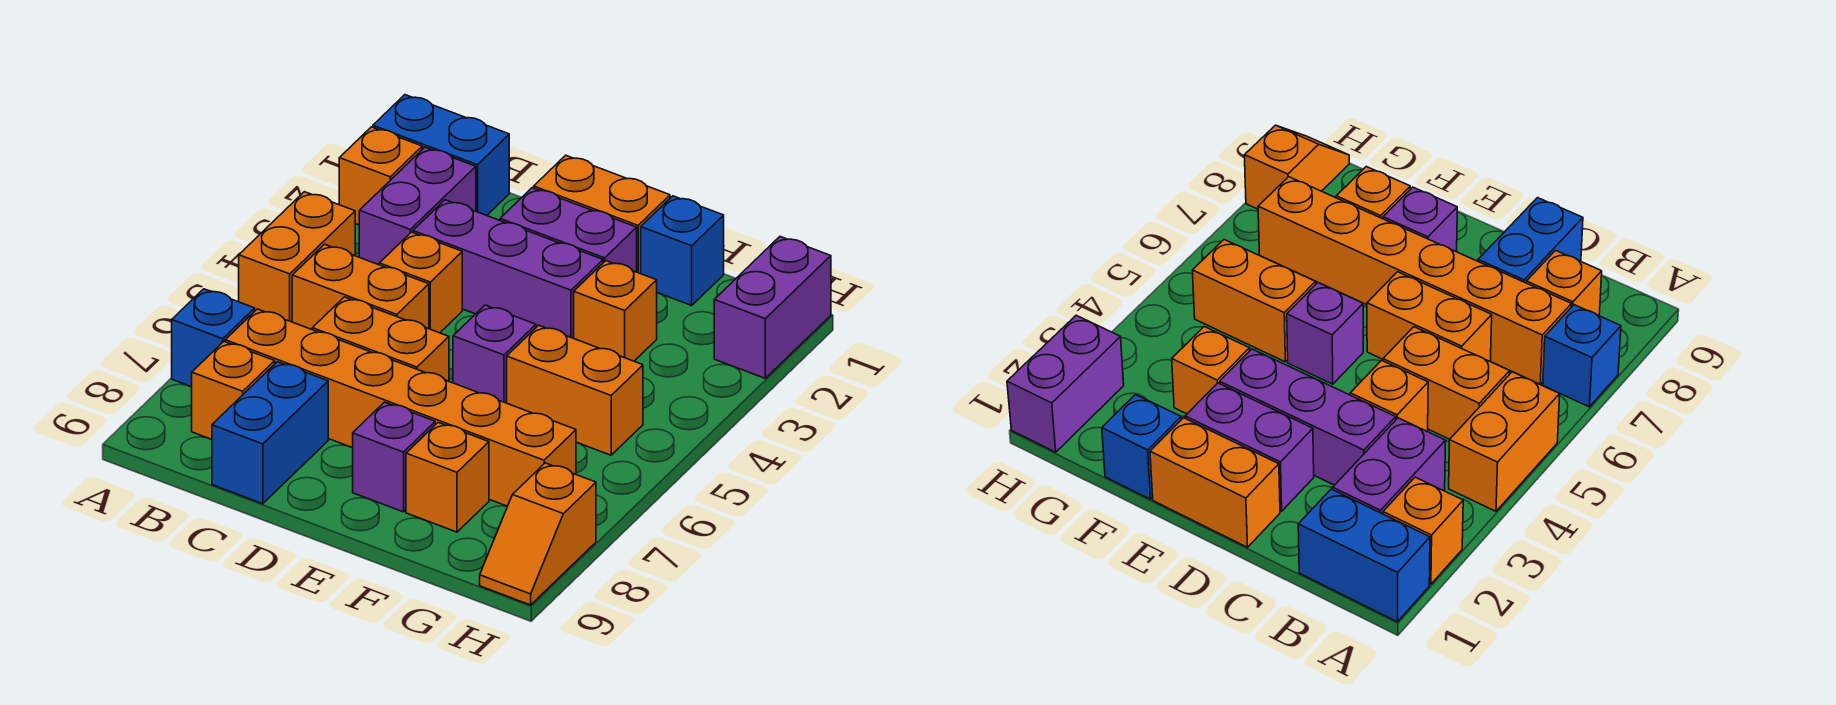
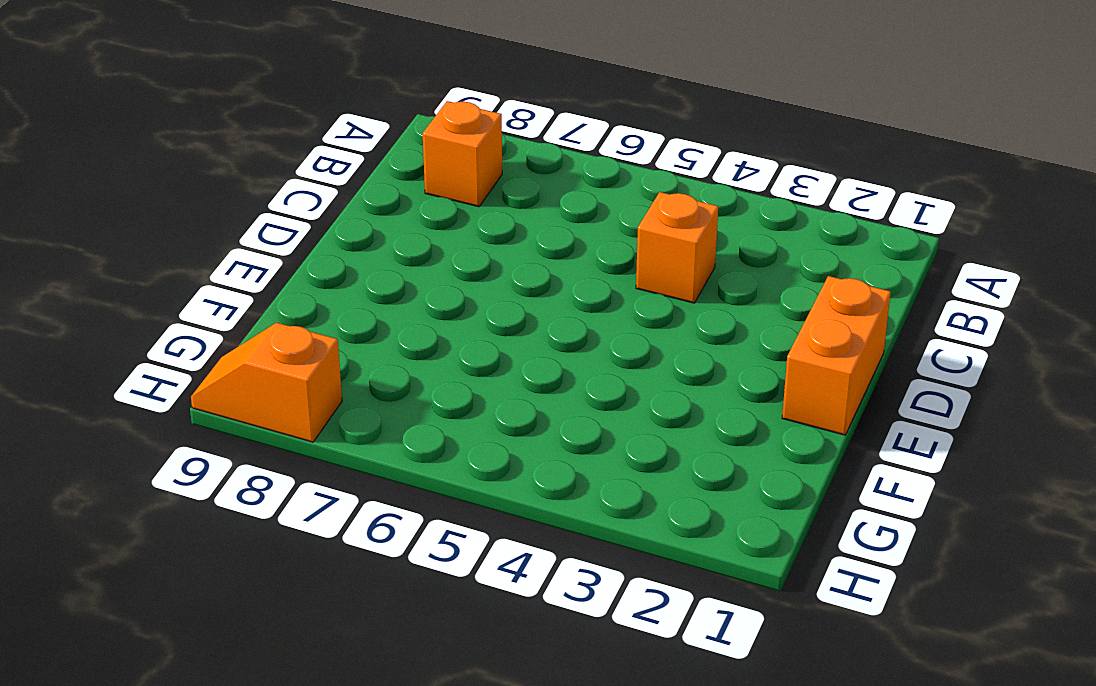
none -> blue 1x2 brick [373,95,509,215]
none -> orange 1x1 brick [339,127,422,225]
none -> orange 1x2 brick [239,192,355,322]

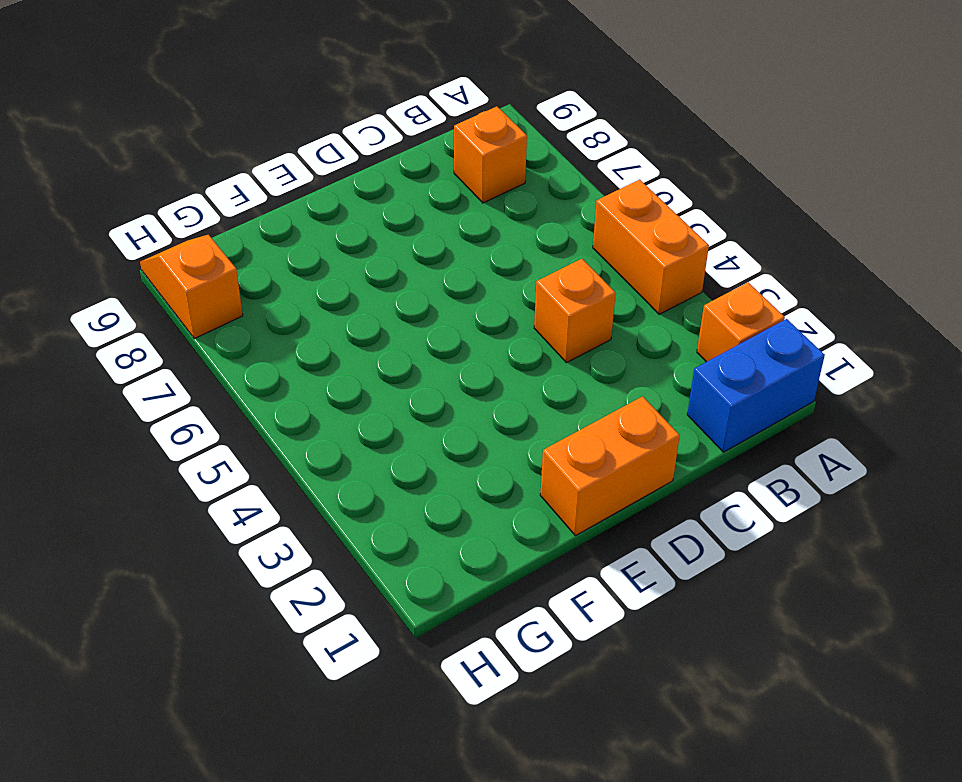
none -> blue 1x1 brick [172,289,255,387]
none -> purple 1x2 brick [359,147,476,265]
none -> orange 1x2 brick [292,244,429,329]

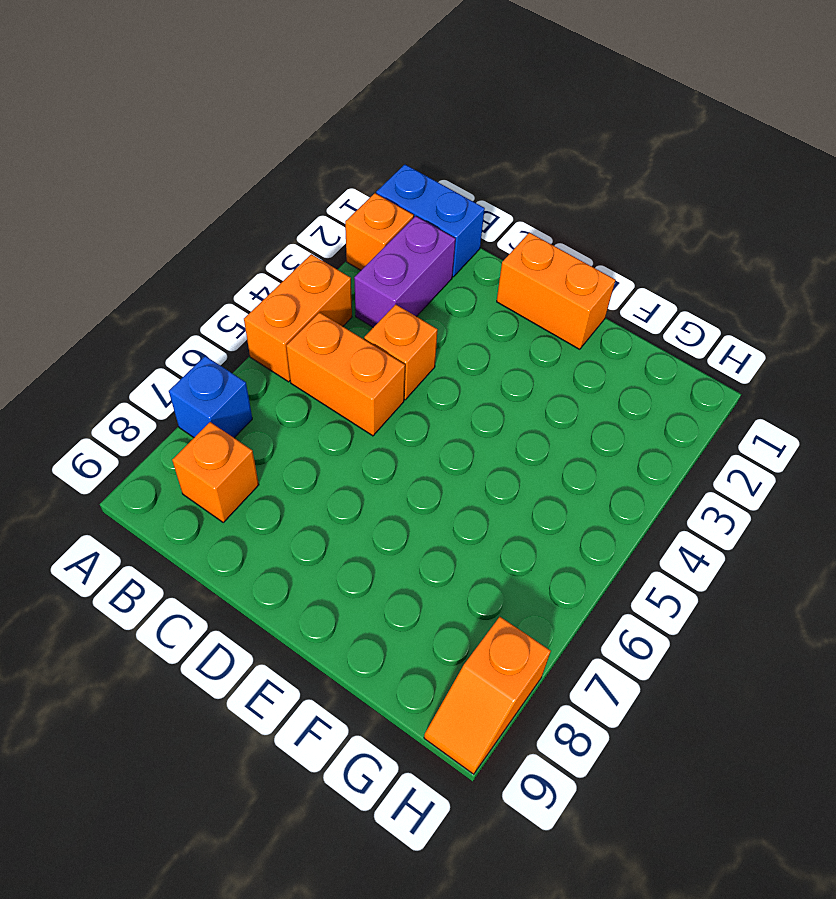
none -> orange 1x6 brick [225,309,576,506]
none -> purple 1x3 brick [413,200,603,338]
none -> orange 1x2 brick [312,297,449,381]

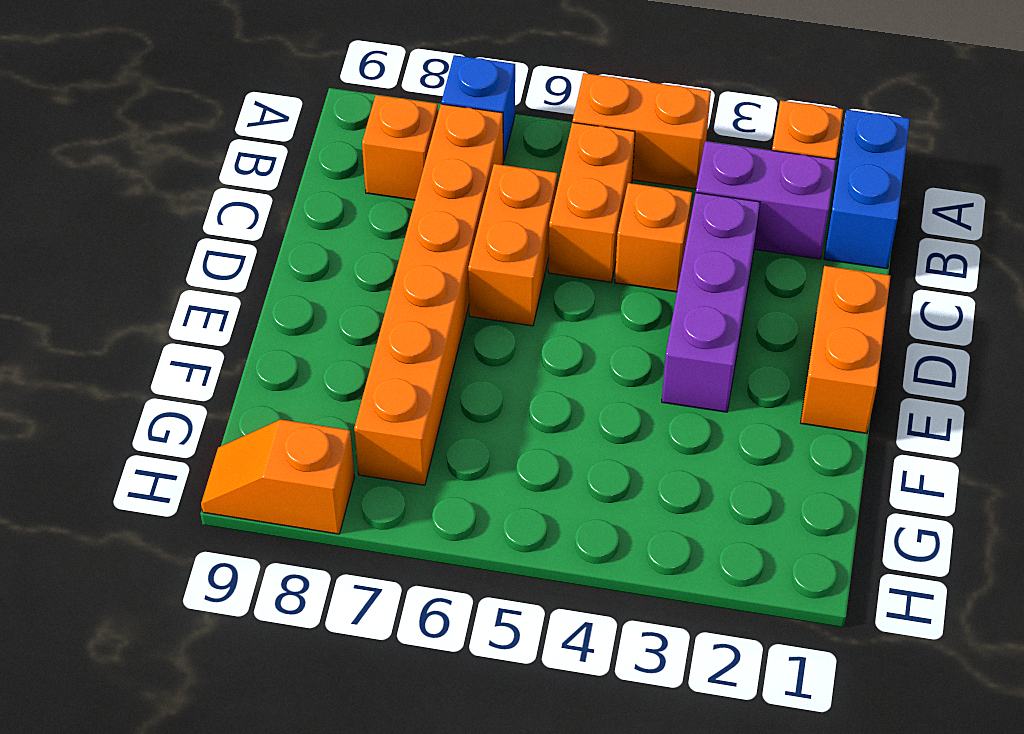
none -> blue 1x2 brick [212,362,328,504]
none -> purple 1x2 brick [500,188,637,272]
none -> purple 1x1 brick [453,305,536,403]

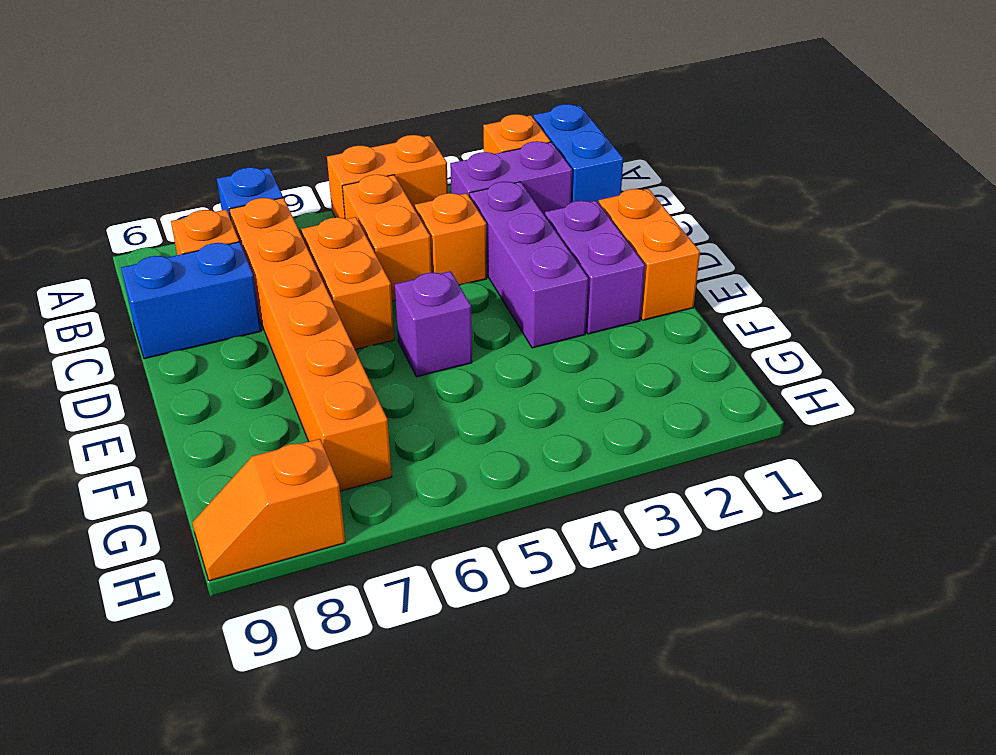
none -> purple 1x1 brick [353,402,435,512]
none -> blue 1x1 brick [641,196,724,305]
none -> orange 1x1 brick [574,261,657,361]

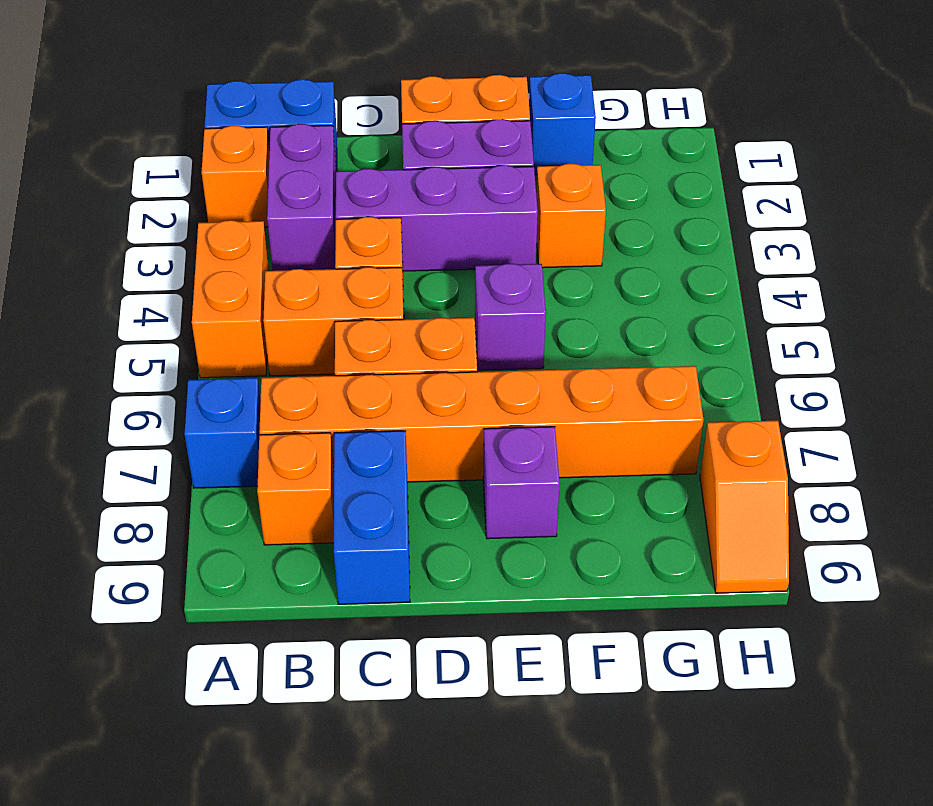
none -> orange 1x2 brick [507,325,643,455]
none -> orange 1x1 brick [406,423,489,532]
none -> purple 1x2 brick [714,237,831,378]

